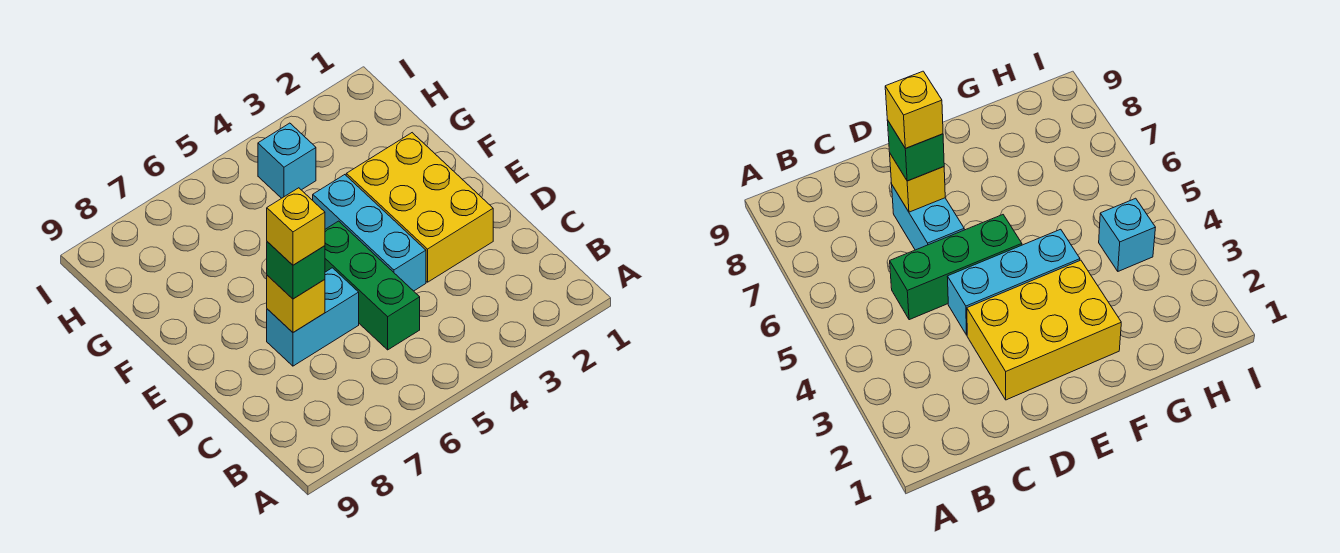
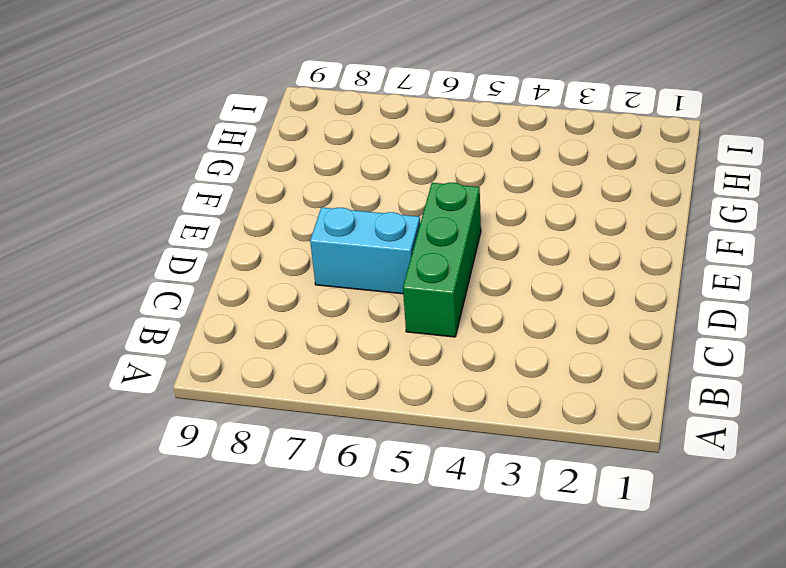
none -> yellow 2x3 brick [346,133,493,282]
none -> cyan 1x3 brick [313,175,426,291]

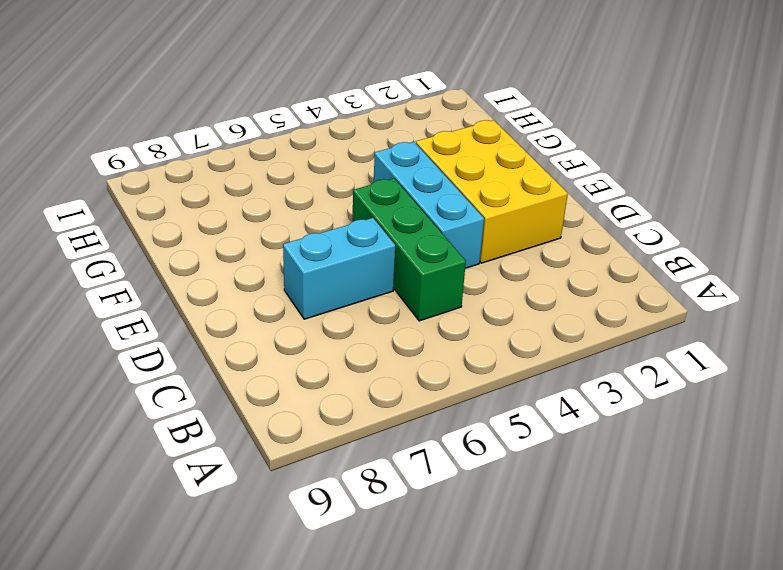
none -> cyan 1x1 brick [258,123,316,198]
none -> yellow 1x1 brick [267,275,325,332]

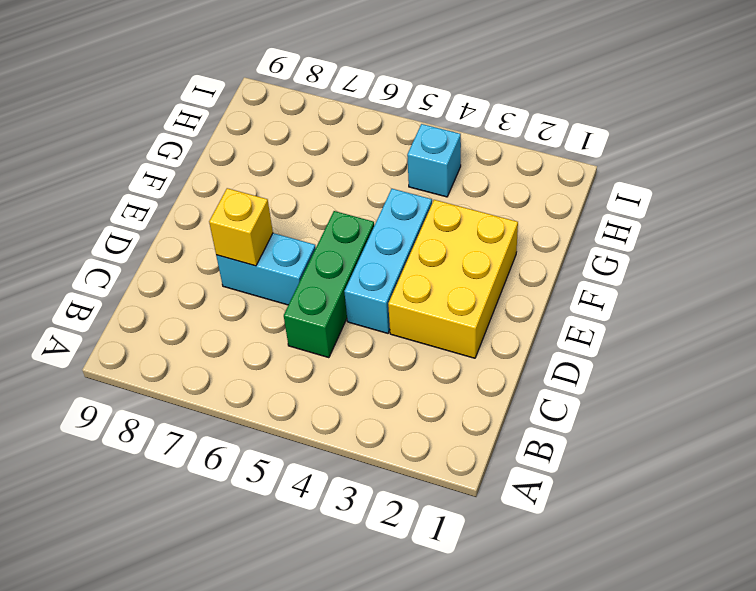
none -> green 1x1 brick [267,242,325,299]
none -> yellow 1x1 brick [267,188,325,265]

